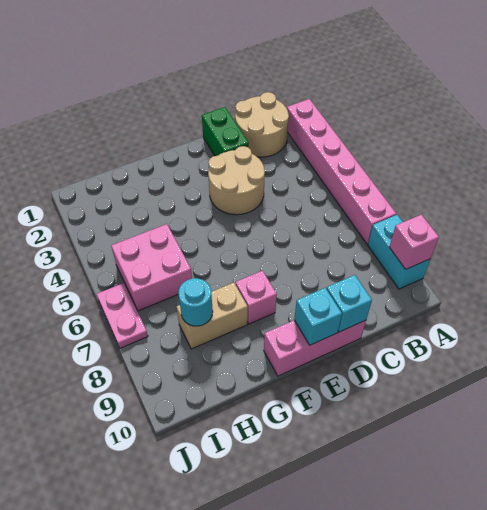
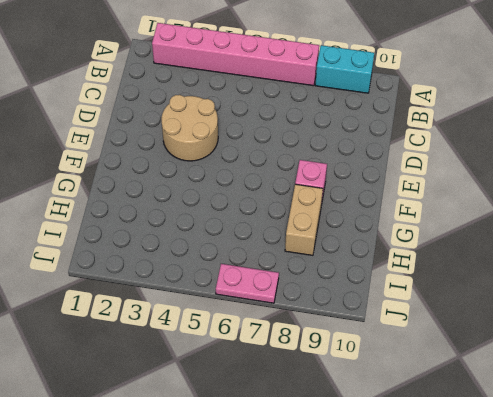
none -> tan 2x2 round brick [235,92,289,157]
none -> green 1x2 brick [202,107,249,156]
none -> pink 1x3 brick [264,320,366,376]

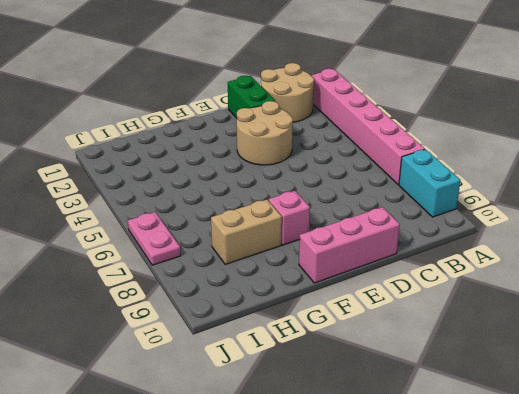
none -> pink 2x2 brick [111,224,192,311]
none -> pink 1x1 brick [389,215,439,269]
none -> cyan 1x1 brick [327,275,372,332]

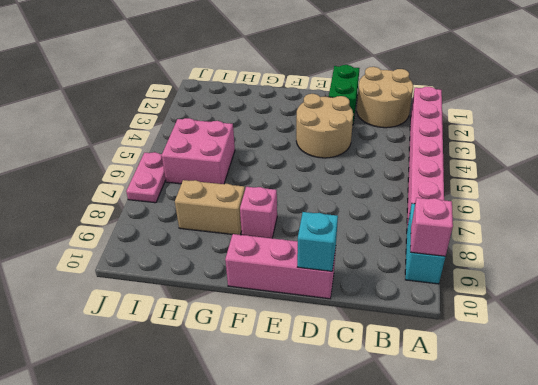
none -> cyan 1x1 brick [294,288,342,345]
none -> cyan 1x1 round brick [178,278,213,326]

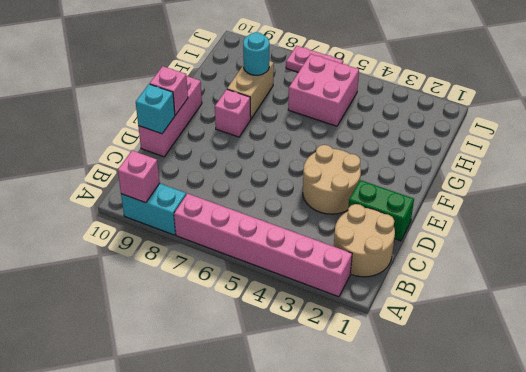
pink 1x1 brick [150,66,188,115] -> cyan 1x1 brick [294,288,342,345]

